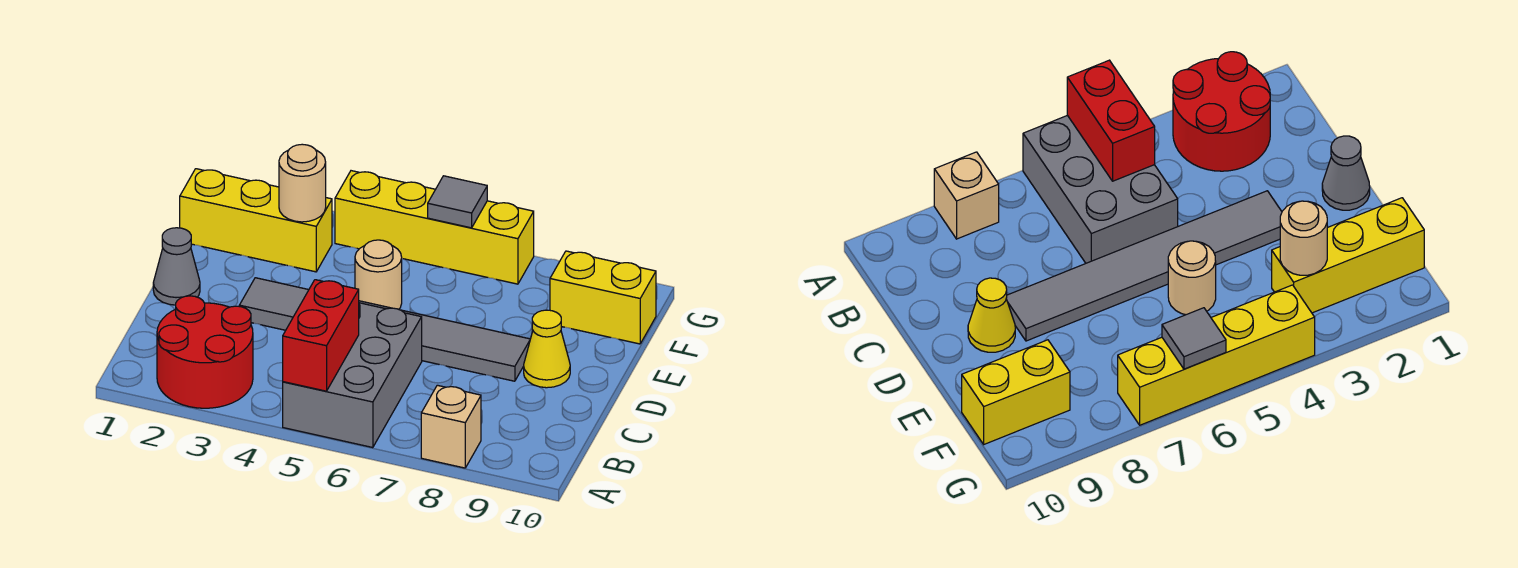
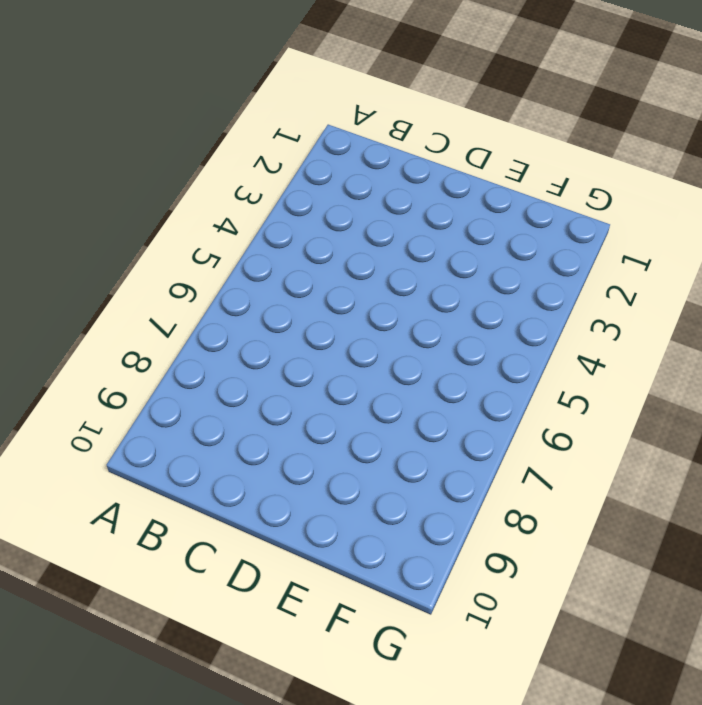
none -> red 2x2 round brick [157,296,253,408]
none -> grey 2x3 brick [283,303,422,448]
none -> tan 1x1 brick [421,385,481,468]

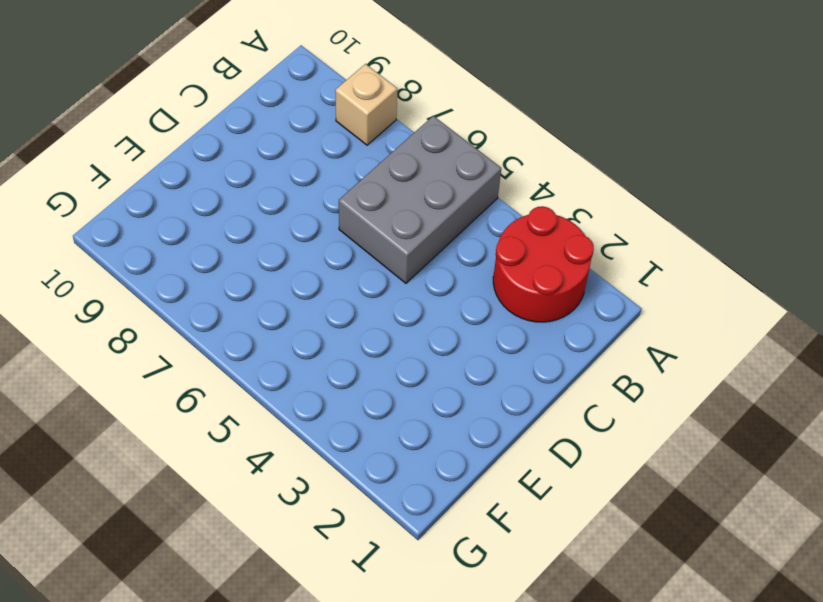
none -> grey 1x1 cone [153,228,200,305]
none -> grey 1x6 tile [239,278,530,381]
none -> yellow 1x1 cone [524,310,570,388]

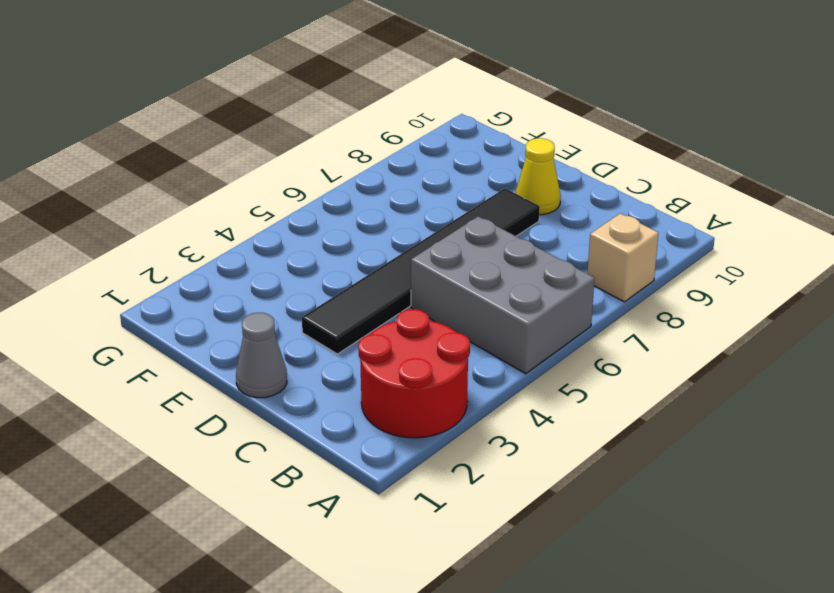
black 1x6 tile [302,188,540,354] -> grey 1x6 tile [239,278,530,381]
none -> tan 1x1 round brick [355,240,402,309]
none -> yellow 1x3 brick [180,169,332,272]
none -> yellow 1x2 brick [550,251,656,344]

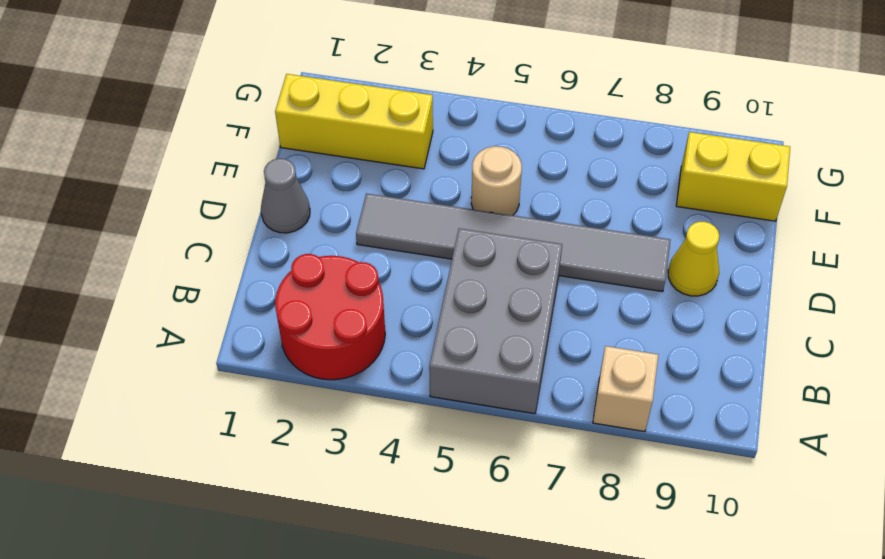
none -> yellow 1x4 brick [335,171,534,284]
none -> red 1x2 brick [283,280,359,391]
none -> tan 1x1 round brick [279,144,326,222]

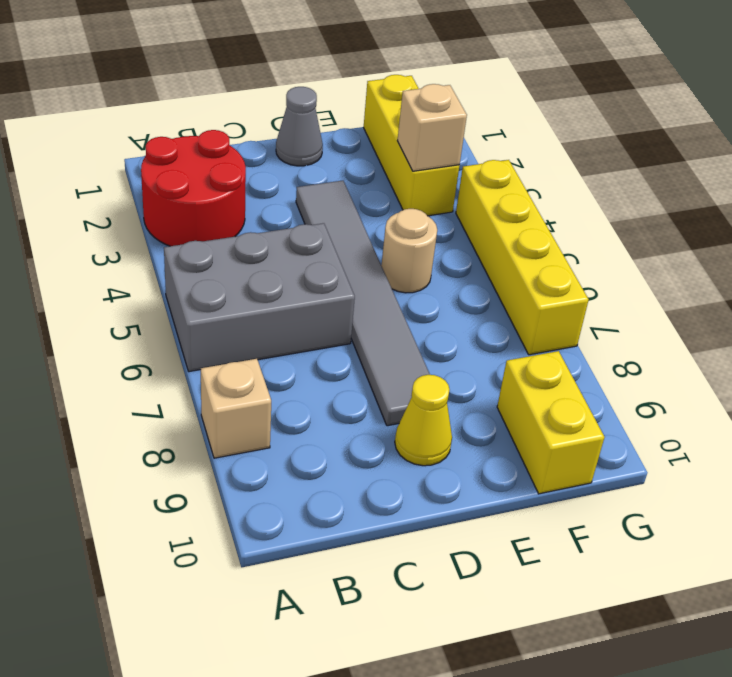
tan 1x1 brick [397,84,467,171] -> tan 1x1 round brick [279,144,326,222]
none -> red 1x2 brick [283,280,359,391]
none -> grey 1x1 tile [428,176,487,228]

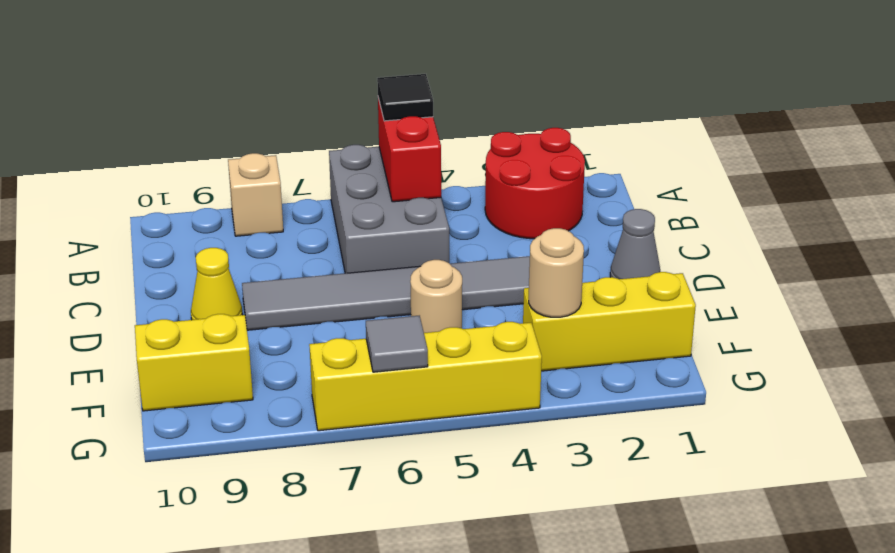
black 1x1 tile [377,74,433,121] -> none

